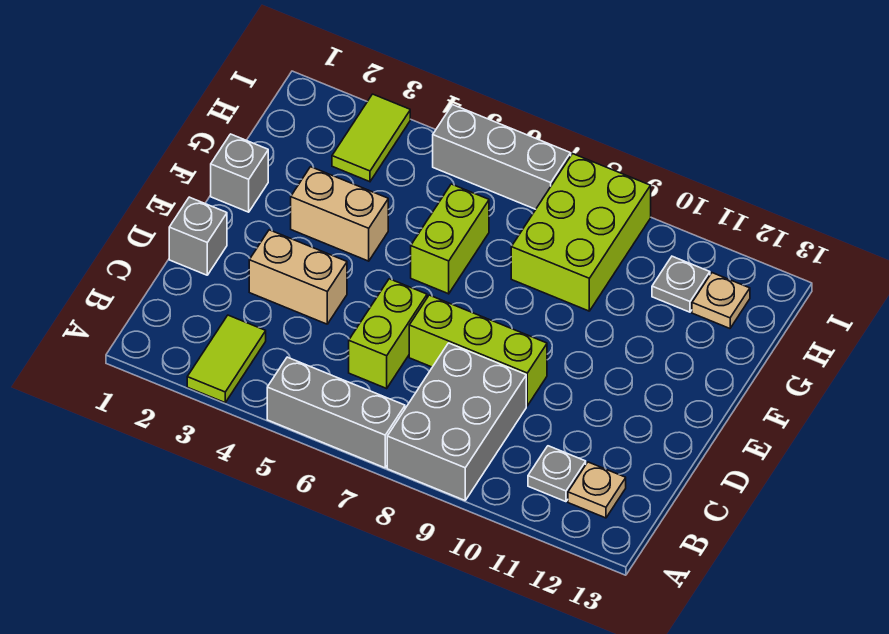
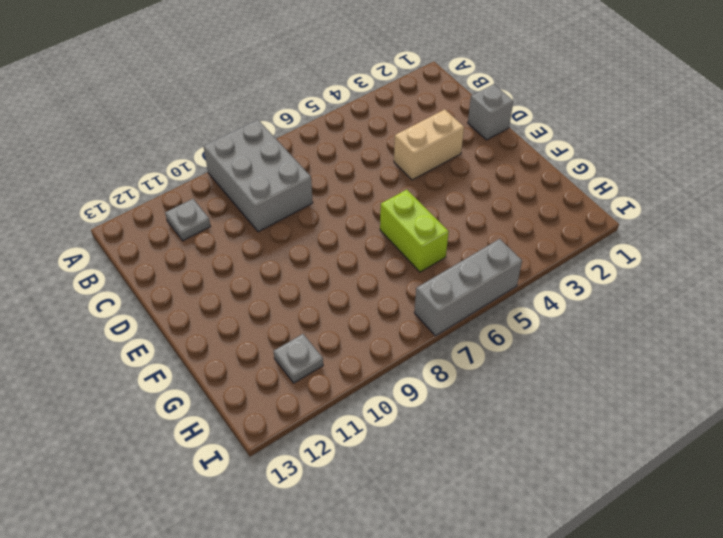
none -> lime 1x2 tile [187,315,266,403]
none -> grey 1x3 brick [267,357,405,468]
none -> tan 1x1 plate [568,462,626,518]

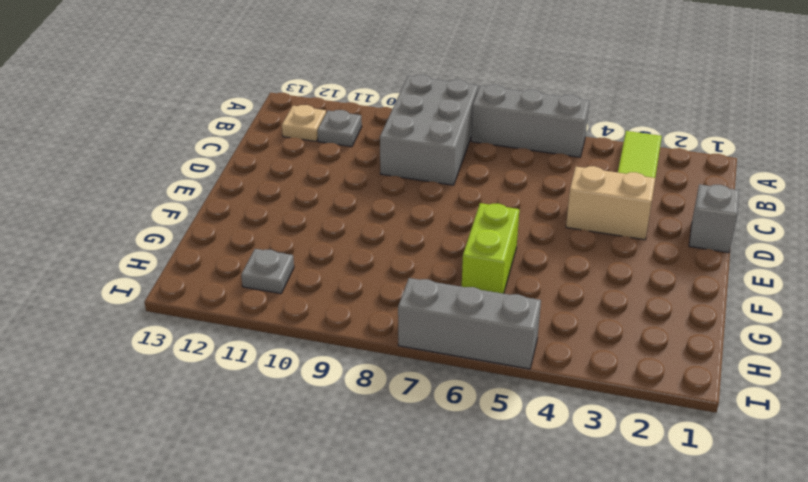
none -> lime 1x2 brick [349,279,427,388]
none -> lime 1x3 brick [409,295,547,406]
none -> grey 1x1 brick [211,134,268,212]

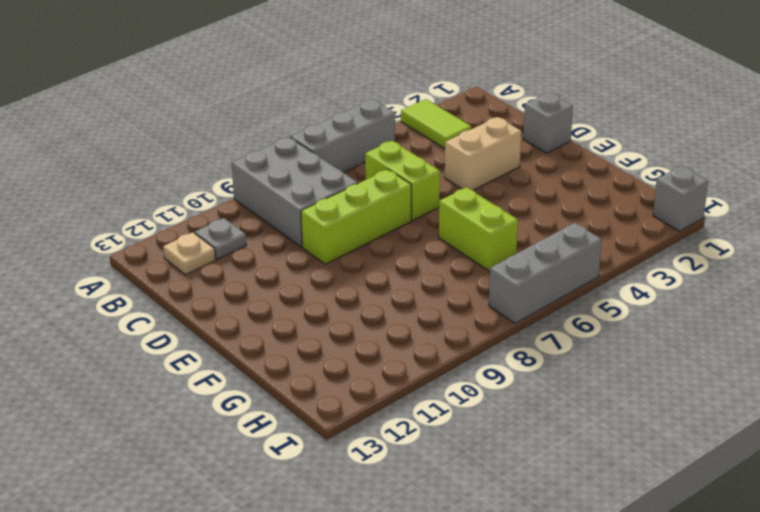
grey 1x1 brick [653,166,708,231] -> grey 1x1 brick moved to [211,134,268,212]
none -> tan 1x2 brick [291,167,388,261]
none -> lime 2x3 brick [511,154,651,311]
none -> lime 1x2 tile [332,94,410,182]

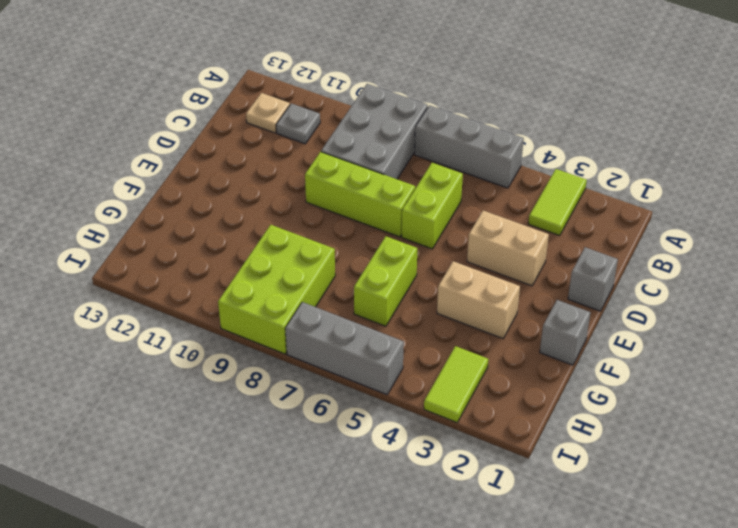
none -> grey 1x1 plate [652,256,710,312]
none -> tan 1x1 plate [692,273,750,328]

